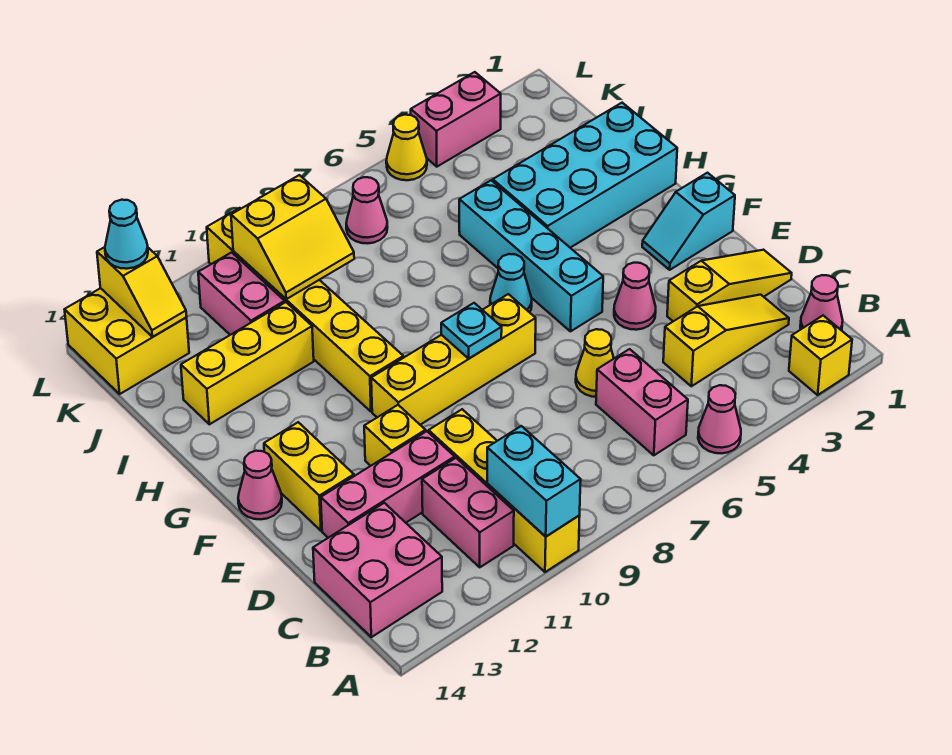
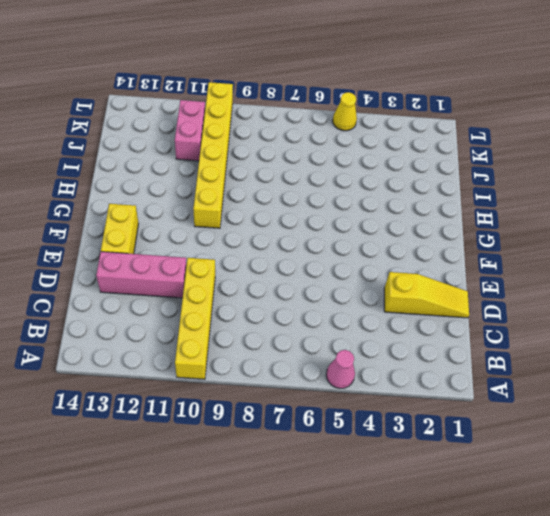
none -> yellow 1x1 brick [789,316,852,395]
none -> pink 1x1 cone [800,275,843,331]
none -> pink 1x2 brick [596,349,688,455]
none -> pink 1x2 brick [422,458,514,567]

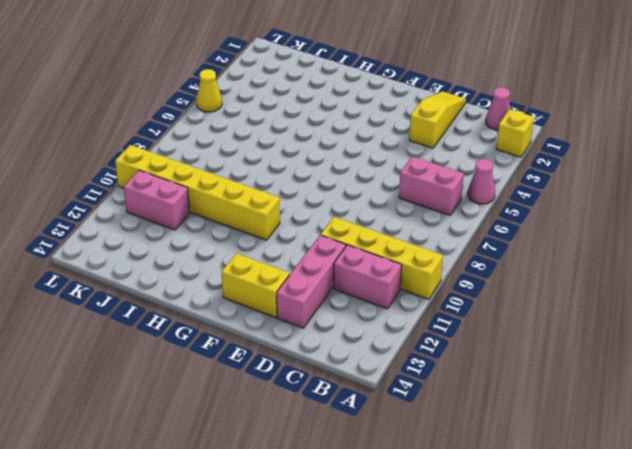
none -> pink 2x2 brick [313,503,442,637]
none -> yellow 1x3 slope [663,295,789,386]
none -> yellow 1x1 cone [576,329,614,397]
none -> pink 1x1 cone [614,263,656,330]

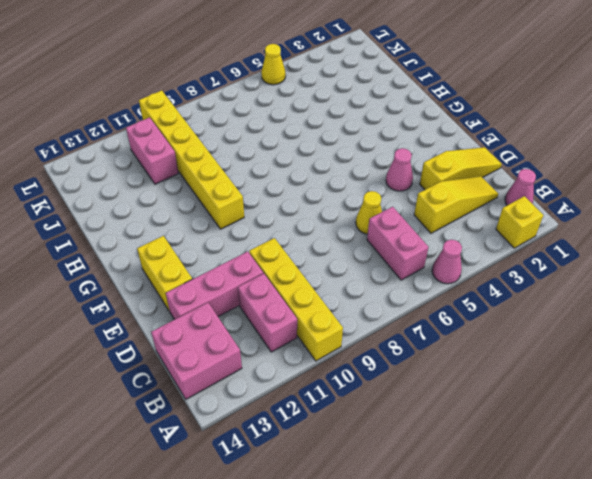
none -> yellow 1x1 brick [364,405,426,466]
none -> cyan 1x2 slope [642,173,735,270]
none -> cyan 1x4 brick [459,180,603,331]
none -> yellow 1x4 brick [371,294,536,425]

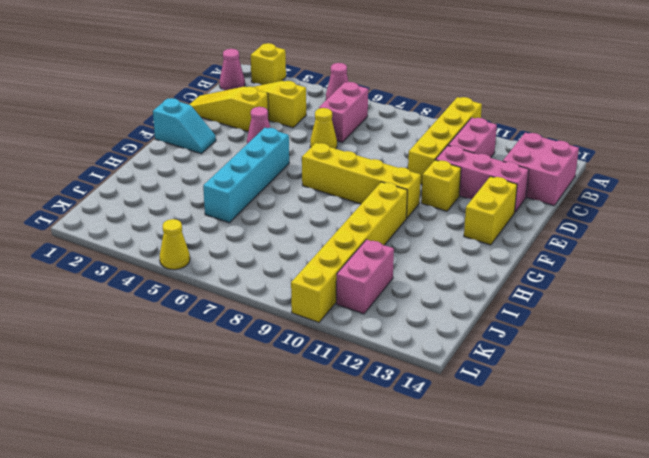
none -> pink 1x1 cone [238,451,282,519]
none -> cyan 1x1 cone [490,254,532,312]
none -> cyan 2x4 brick [493,103,677,248]
none -> yellow 1x3 brick [181,302,314,424]

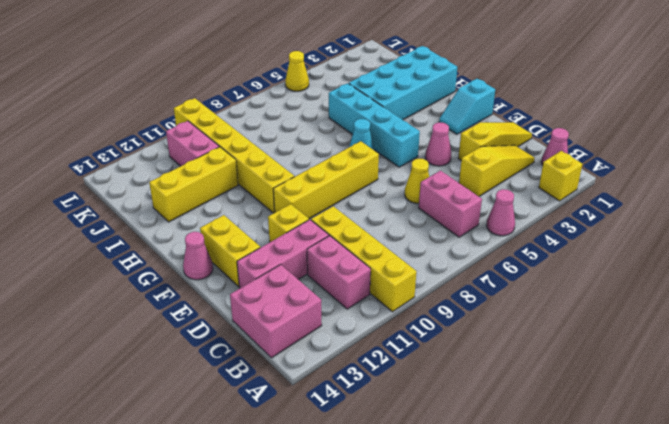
none -> pink 1x1 cone [346,177,387,243]
none -> yellow 2x2 brick [64,288,189,394]
none -> pink 1x2 brick [411,72,501,167]
none -> cyan 1x2 brick [487,426,581,537]

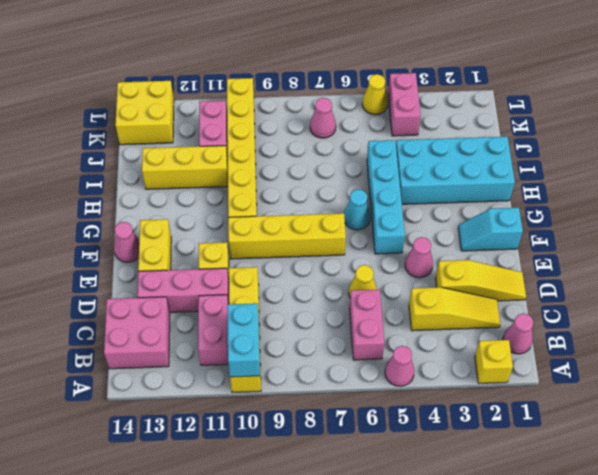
pink 1x2 brick [388,73,421,136] -> pink 1x2 brick turned to [411,72,501,167]
none -> cyan 1x1 plate [441,303,502,359]
none -> yellow 2x2 slope [231,175,354,299]
none -> yellow 1x2 slope [97,247,187,337]
none -> cyan 1x1 cone [105,200,148,269]

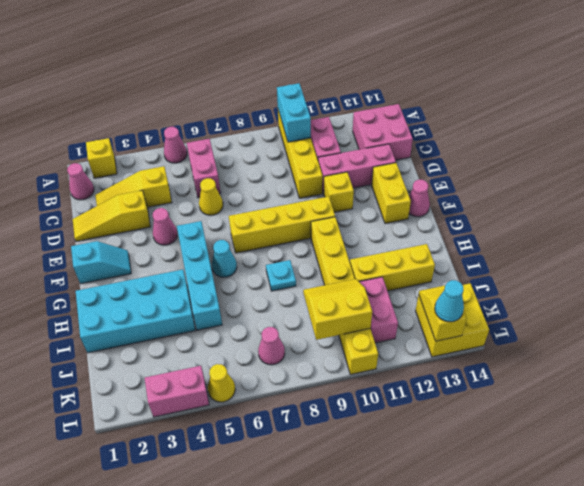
cyan 1x1 plate [266,260,296,291] -> cyan 1x1 plate moved to [441,303,502,359]

